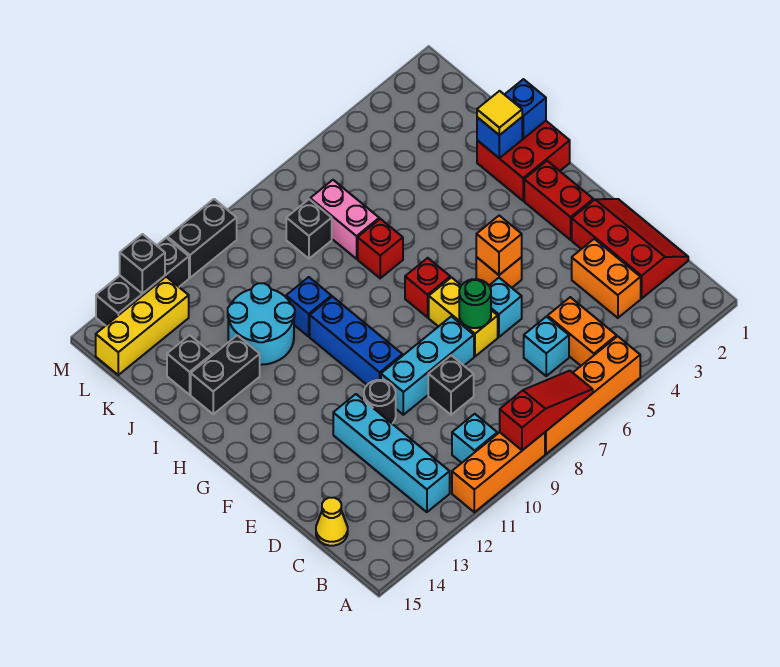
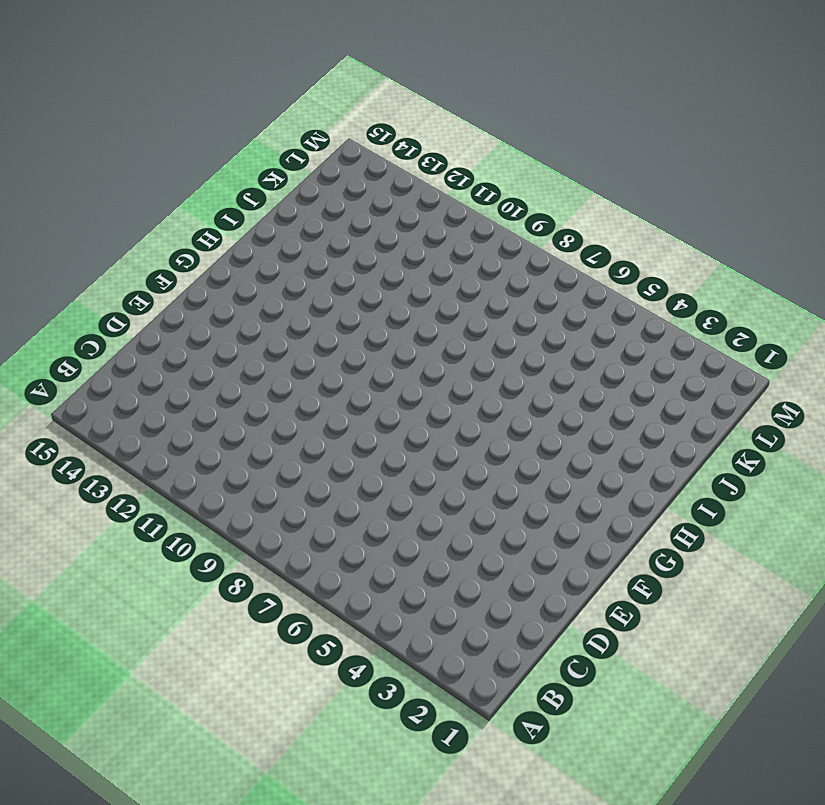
none -> orange 1x4 brick [545,336,640,454]
none -> orange 1x3 brick [452,432,545,512]
none -> orange 1x2 brick [548,297,617,366]
none -> cyan 1x1 brick [452,414,497,463]

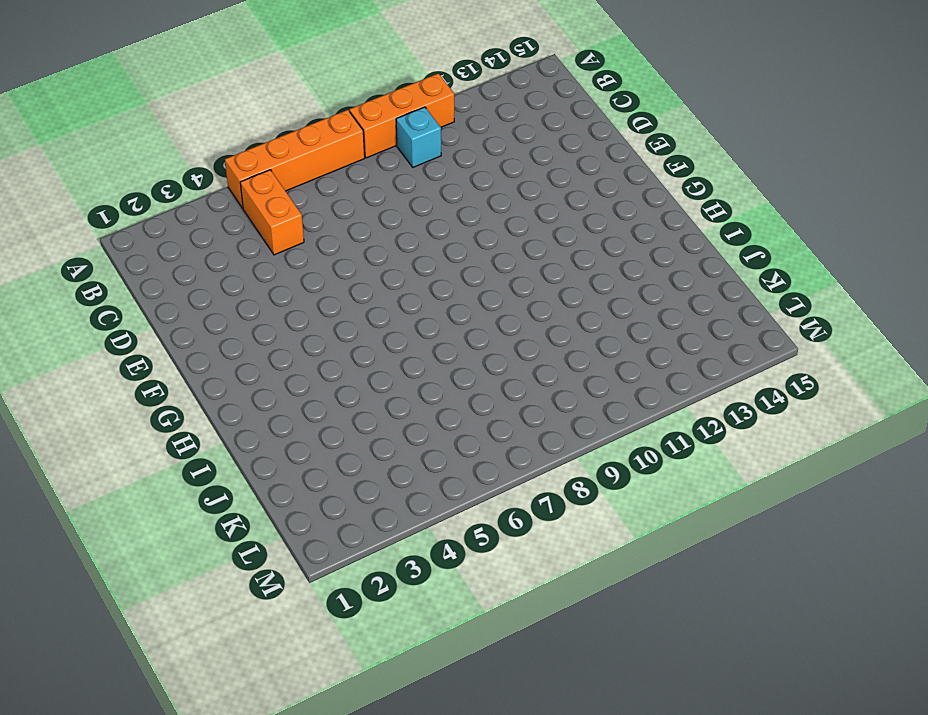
none -> cyan 1x4 brick [333,394,450,512]
none -> red 2x3 slope [572,199,688,298]
none -> orange 1x2 brick [572,239,641,318]
none -> cyan 1x1 brick [524,317,569,376]

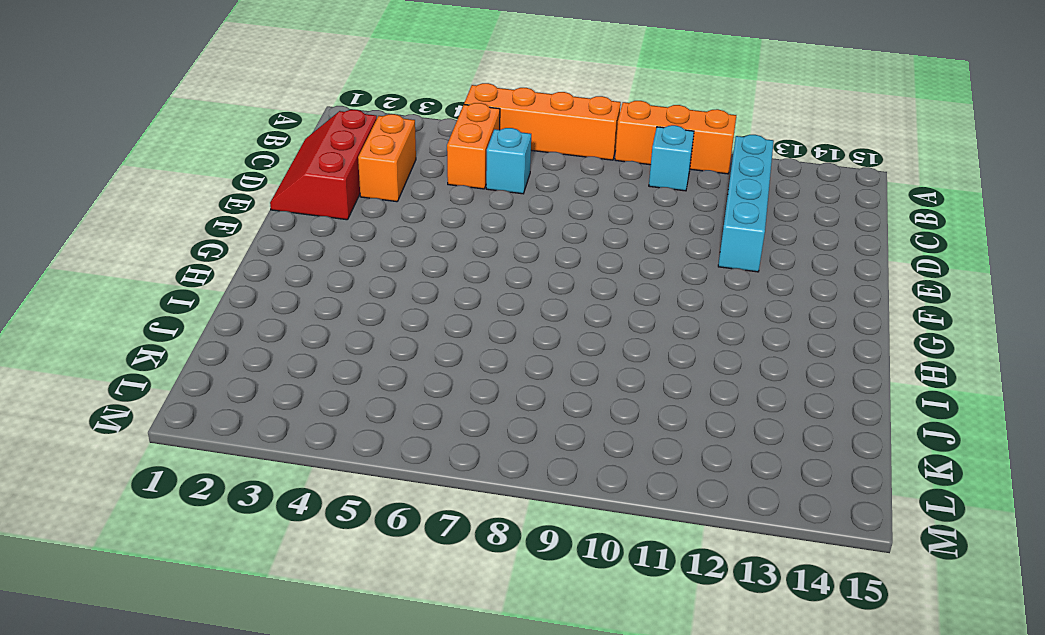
none -> yellow 1x1 cone [316,498,348,546]
none -> black 1x1 brick [428,355,474,415]
none -> cyan 1x1 brick [489,278,522,337]
none -> yellow 1x2 brick [429,278,498,356]

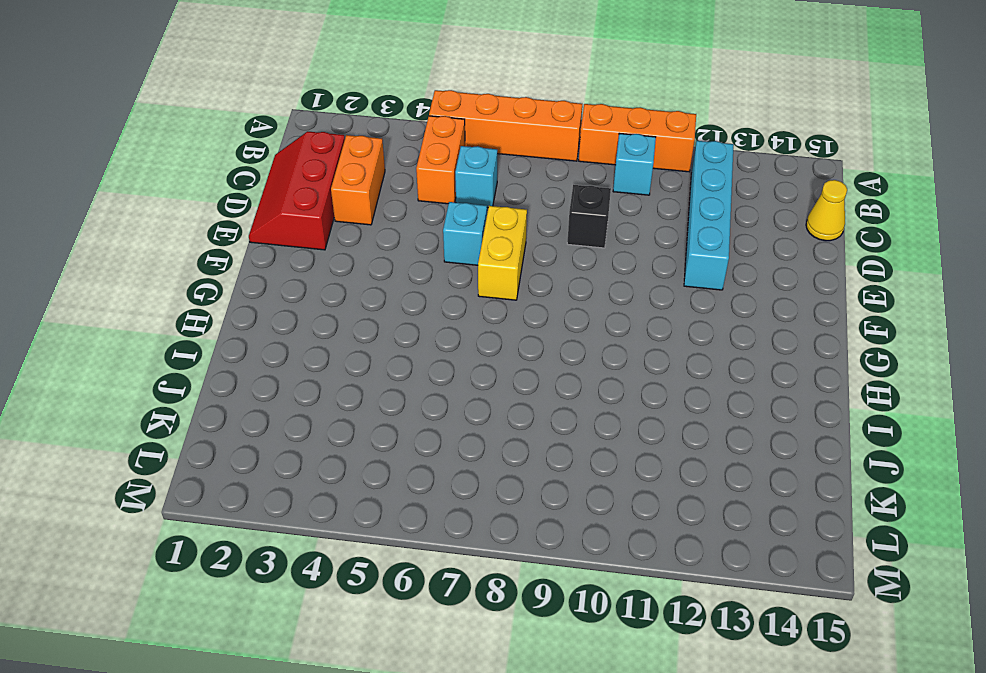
none -> cyan 1x3 brick [381,316,474,415]
none -> black 1x1 round brick [364,380,396,424]
none -> red 1x2 brick [524,161,593,240]
none -> orange 1x1 brick [476,257,522,288]

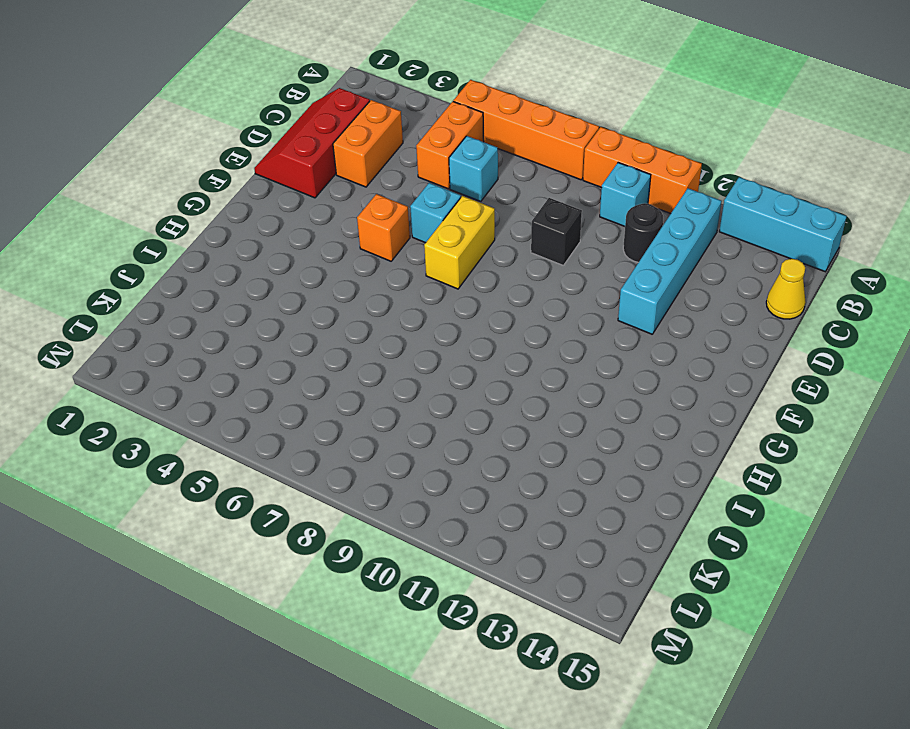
cyan 1x3 brick [719,177,847,272] -> cyan 1x3 brick moved to [381,316,474,415]
black 1x1 round brick [623,203,663,262] -> black 1x1 round brick moved to [364,380,396,424]
none -> red 1x2 brick [524,161,593,240]
none -> blue 1x3 brick [310,297,402,385]
none -> red 1x1 brick [405,258,450,317]
none -> red 2x2 brick [477,121,570,201]

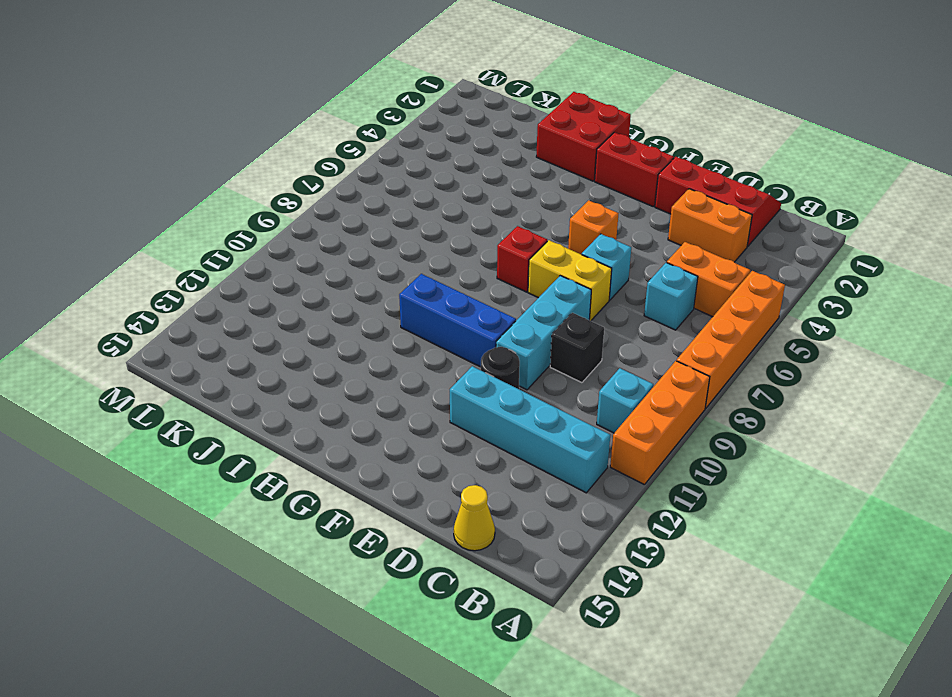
none -> red 1x1 brick [358,219,403,278]
none -> blue 1x1 brick [286,277,331,336]
none -> cyan 2x2 round brick [228,283,295,365]
none -> black 1x2 brick [191,335,260,414]

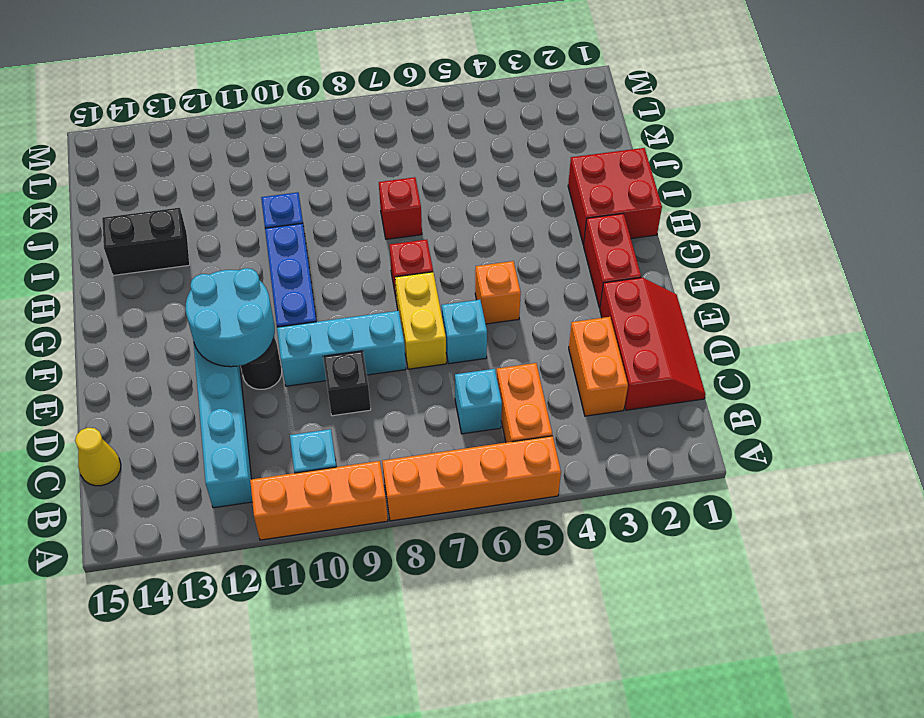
cyan 2x2 round brick [185,268,275,367] -> cyan 2x2 round brick moved to [228,283,295,365]
none -> pink 1x2 brick [310,180,379,259]
none -> black 1x1 brick [167,335,212,395]
none -> black 1x1 brick [286,199,332,259]
none -> yellow 1x3 brick [96,277,189,375]

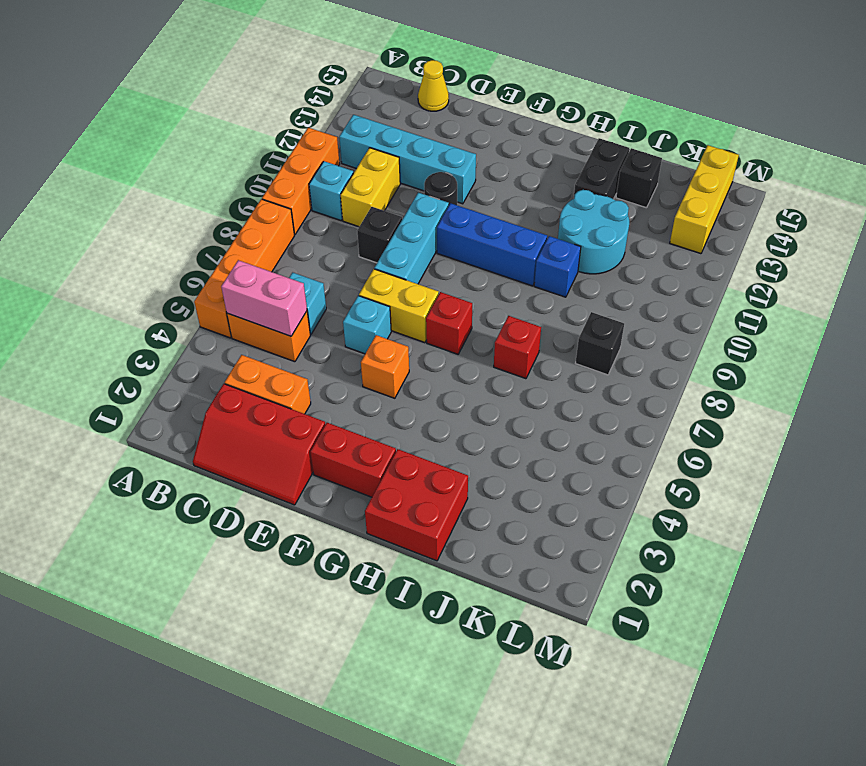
pink 1x2 brick [221,260,307,336] -> pink 1x2 brick moved to [310,180,379,259]
yellow 1x2 brick [341,148,400,227] -> none
none -> black 1x2 brick [167,199,237,278]
none -> black 1x3 brick [96,238,189,326]
none -> red 1x3 slope [500,371,593,450]
none -> green 1x1 round brick [459,279,491,328]

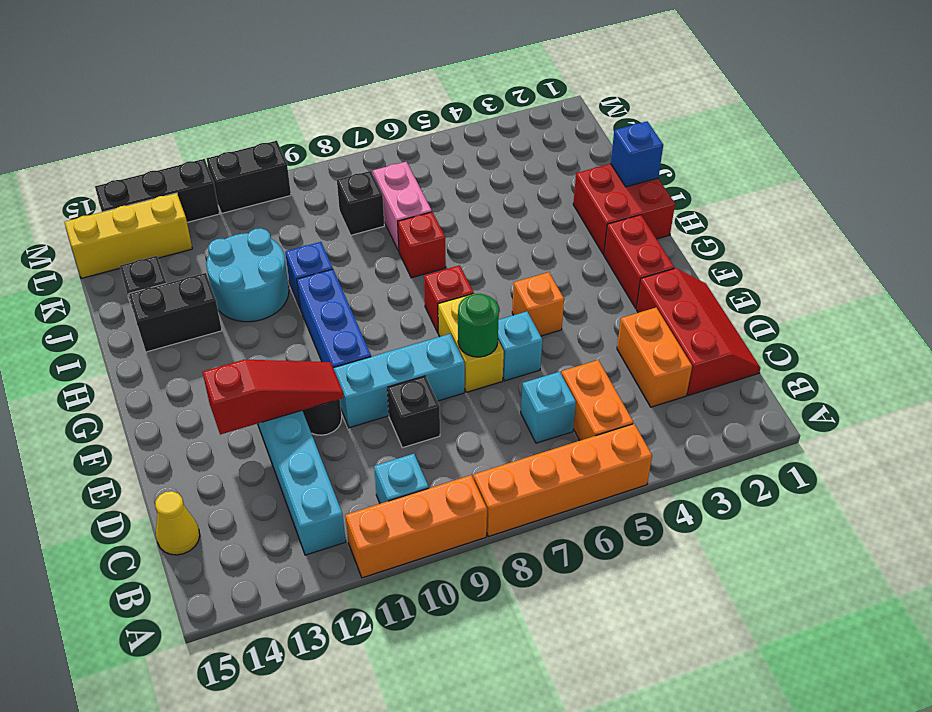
red 1x3 slope [203,360,344,435] -> red 1x3 slope moved to [500,371,593,450]
none -> orange 1x1 brick [476,216,522,275]
none -> blue 1x1 brick [477,117,522,158]
none -> black 1x1 brick [120,234,165,294]
none -> yellow 1x1 tile [477,91,522,135]

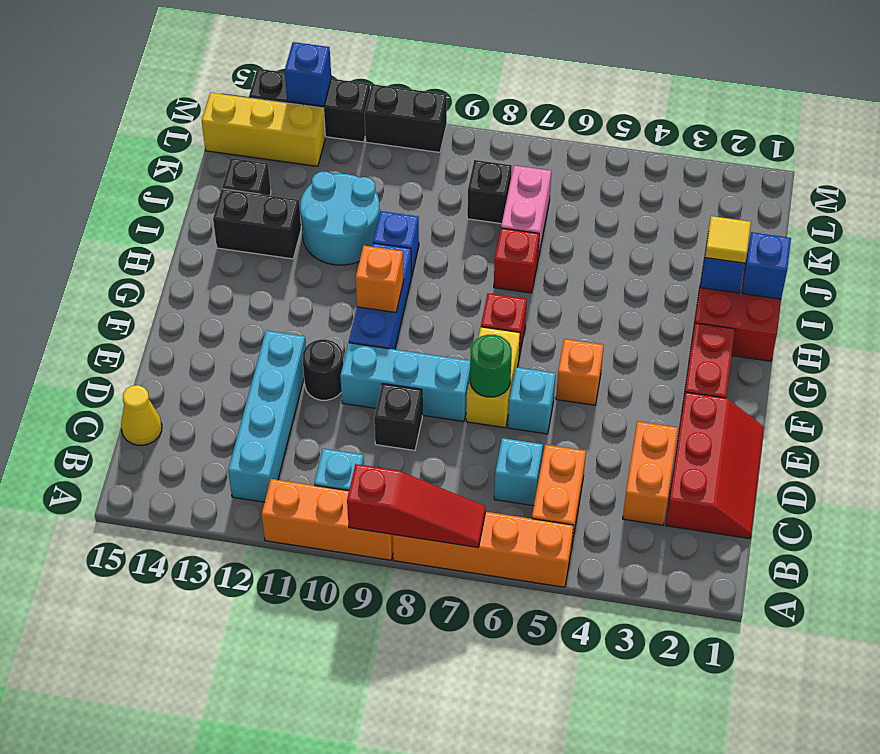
orange 1x1 brick [356,246,404,312] -> orange 1x1 brick moved to [476,216,522,275]
blue 1x1 brick [285,42,331,106] -> black 1x1 brick [120,234,165,294]

